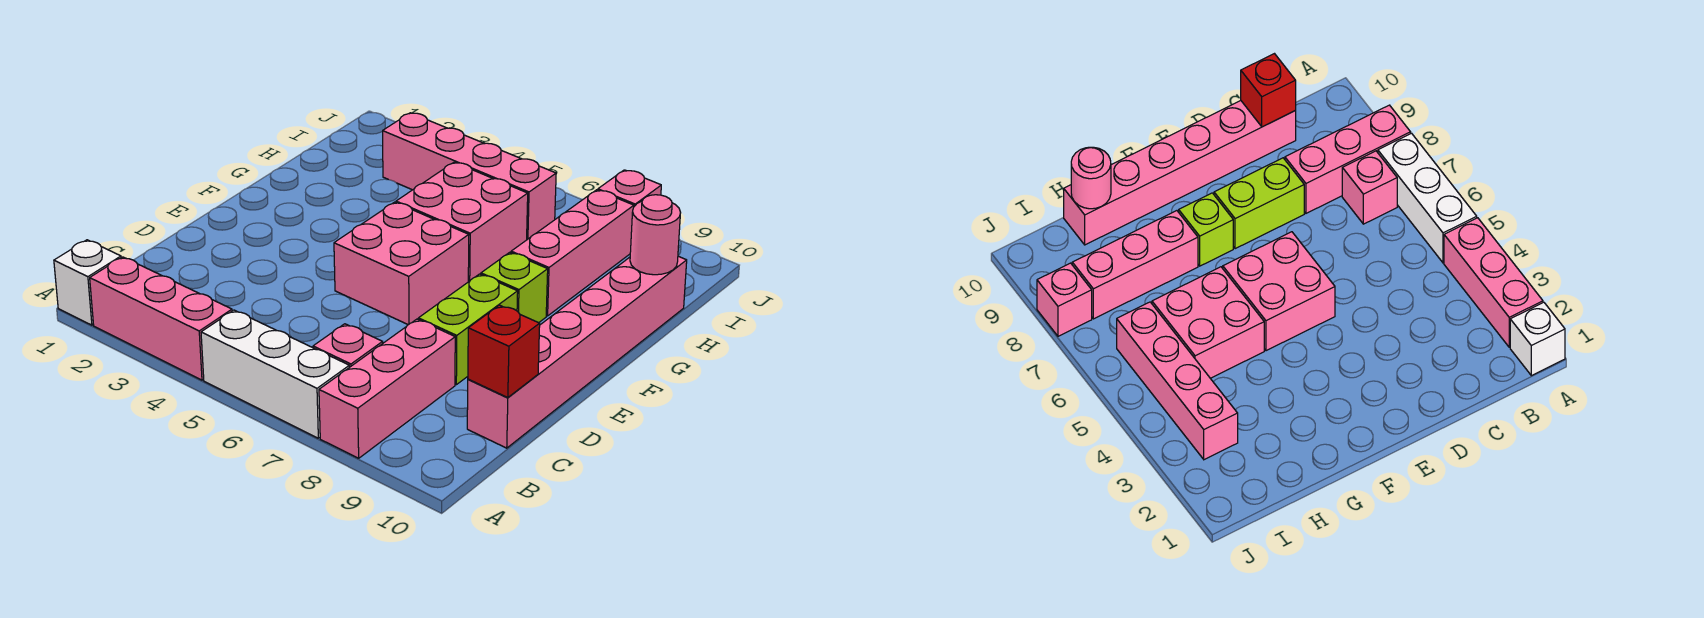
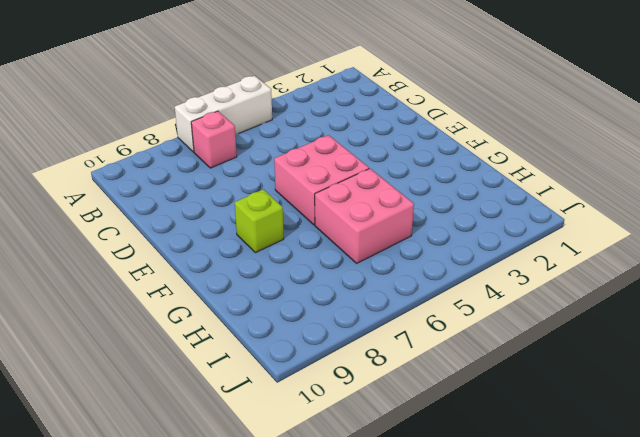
none -> white 1x1 brick [54,240,121,325]
none -> pink 1x3 brick [90,257,232,380]
none -> pink 1x3 brick [319,319,455,458]

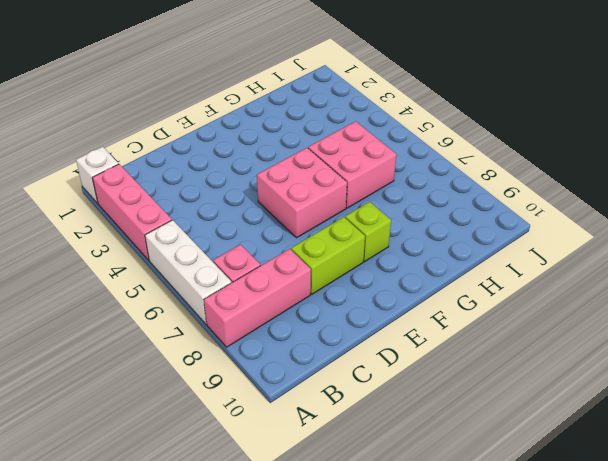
none -> pink 1x6 brick [467,256,687,448]
none -> pink 1x3 brick [511,190,634,316]
none -> pink 1x4 brick [383,113,556,239]

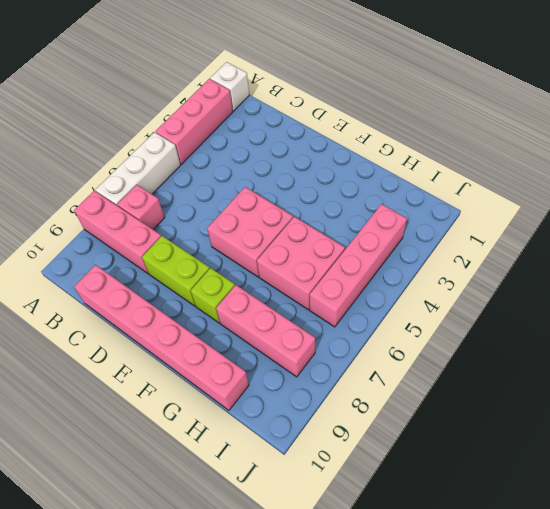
none -> pink 1x1 brick [598,170,661,206]
none -> red 1x1 brick [468,305,540,398]
none -> pink 1x1 round brick [630,195,681,275]

